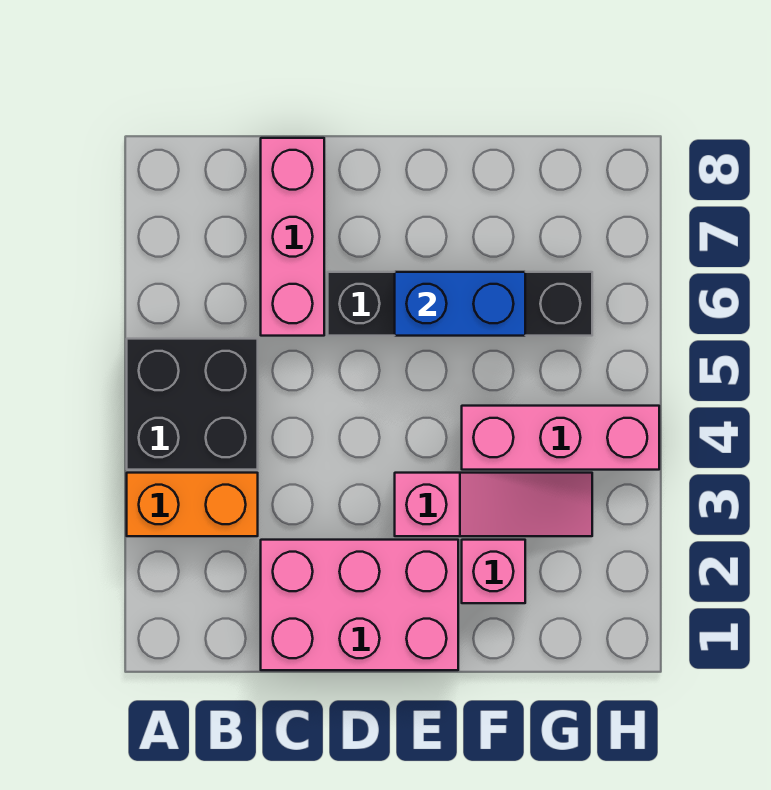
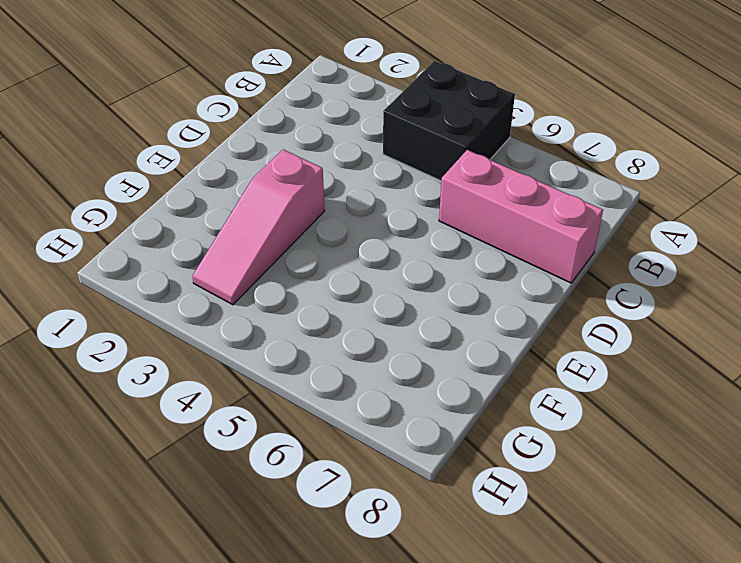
none -> orange 1x2 brick [127,473,258,536]
none -> pink 2x3 brick [261,540,458,670]

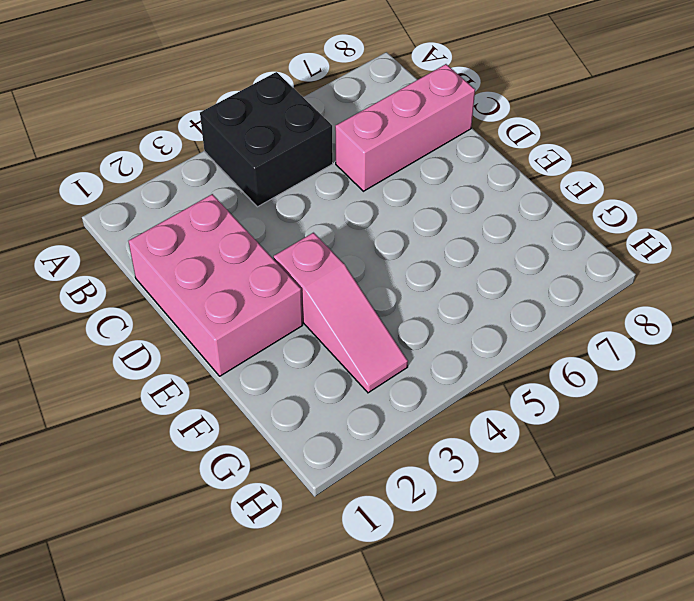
none -> orange 1x2 brick [127,473,258,536]
none -> black 1x4 brick [328,272,592,336]

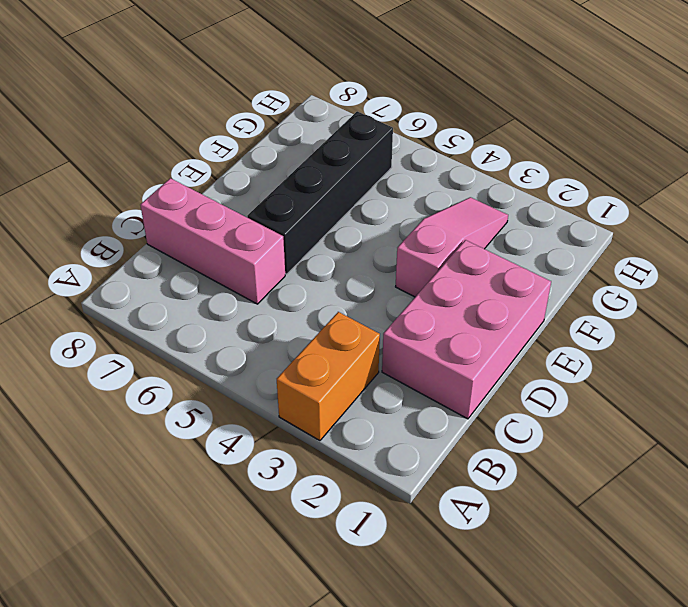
none -> black 2x2 brick [127,339,258,470]
none -> pink 1x1 brick [462,540,525,603]

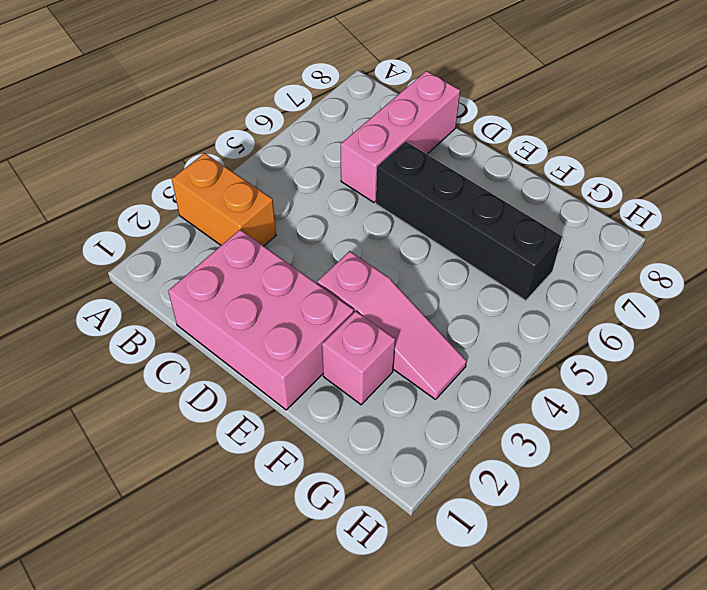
none -> black 2x2 brick [127,339,258,470]
none -> pink 1x3 brick [462,406,659,470]

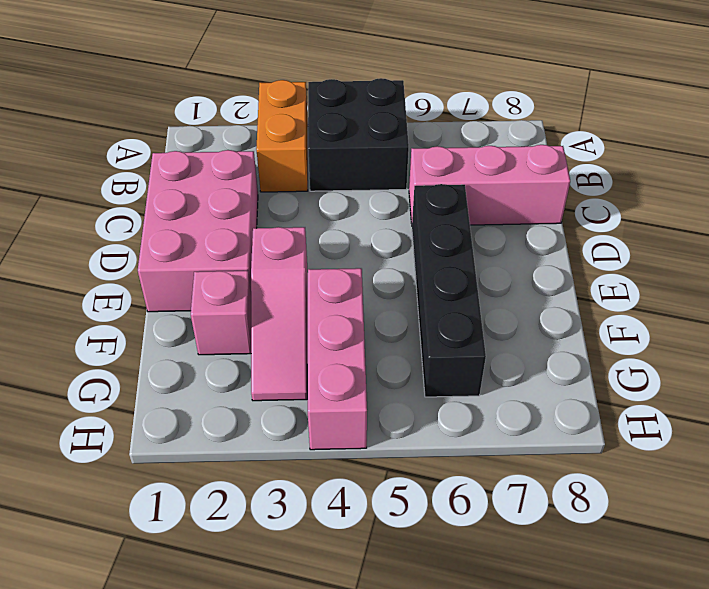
none -> blue 1x2 brick [395,272,525,336]

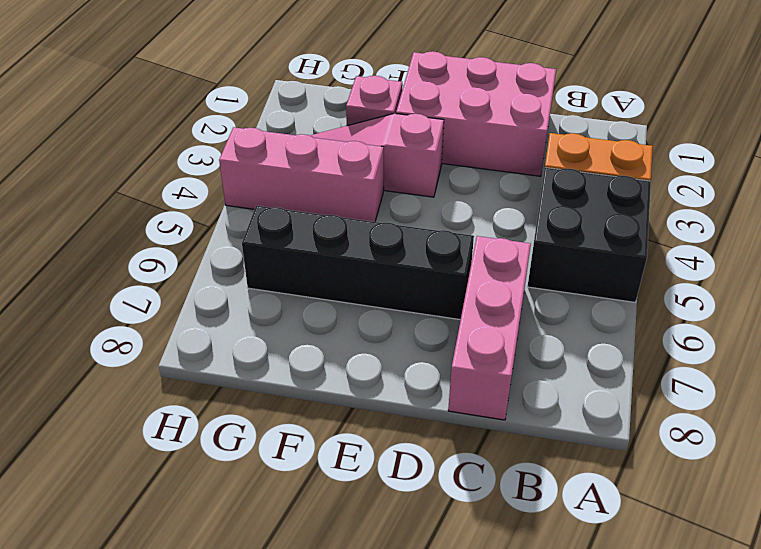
none -> blue 1x2 brick [395,272,525,336]

